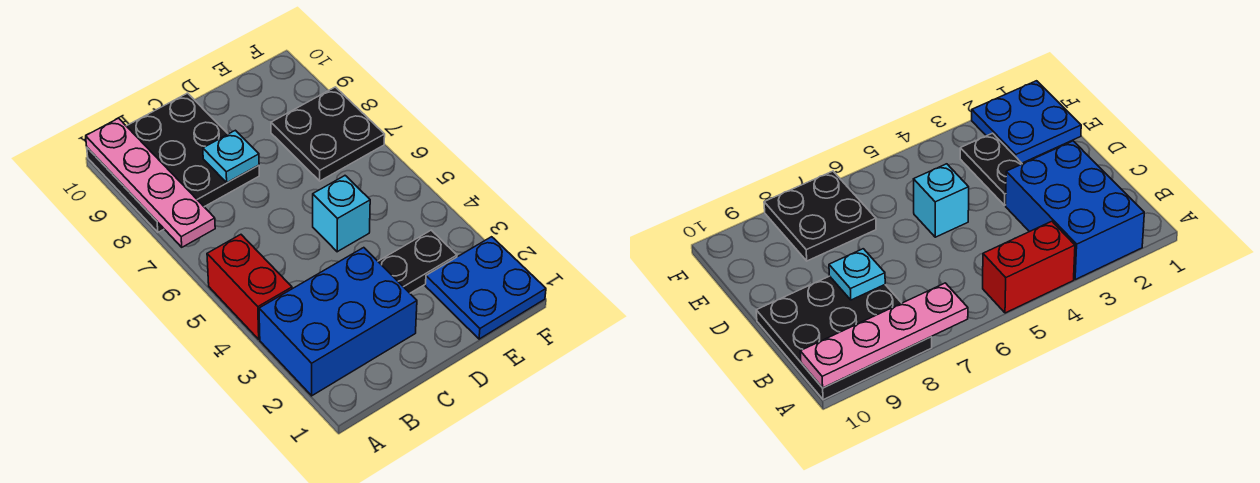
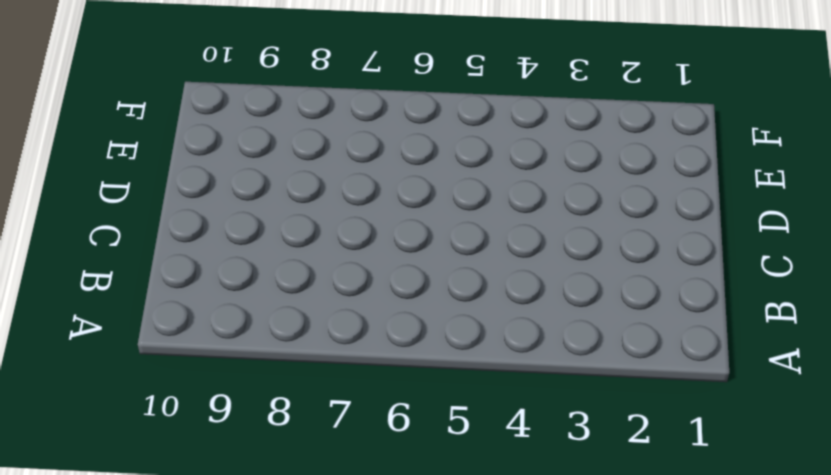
none -> blue 2x3 brick [259,248,417,396]
none -> red 1x2 brick [207,235,292,339]

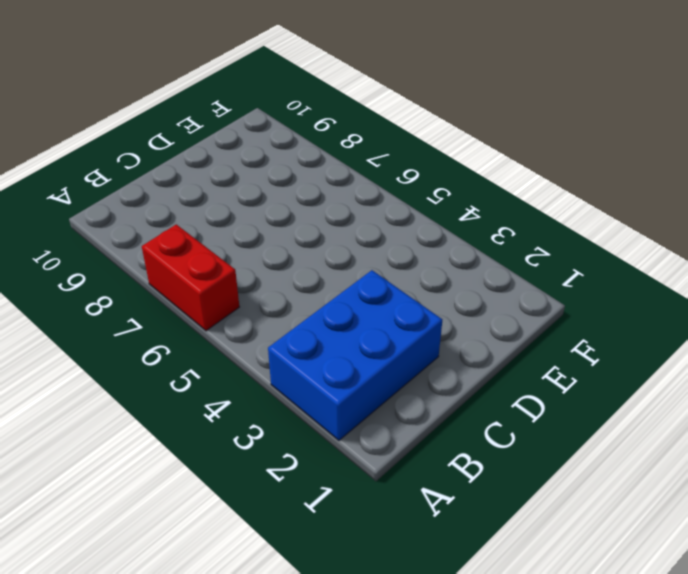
red 1x2 brick [142,224,239,331] -> red 1x2 brick moved to [207,235,292,339]
none -> black 3x3 plate [87,93,259,232]
none -> black 1x2 plate [378,230,457,293]

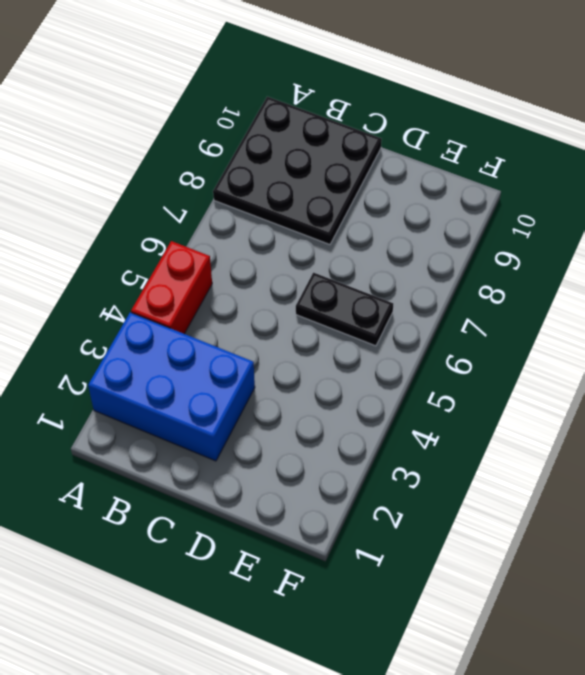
black 1x2 plate [296,273,393,346] -> black 1x2 plate moved to [378,230,457,293]
none -> cyan 1x1 brick [313,176,370,252]
none -> blue 2x2 plate [426,237,546,339]

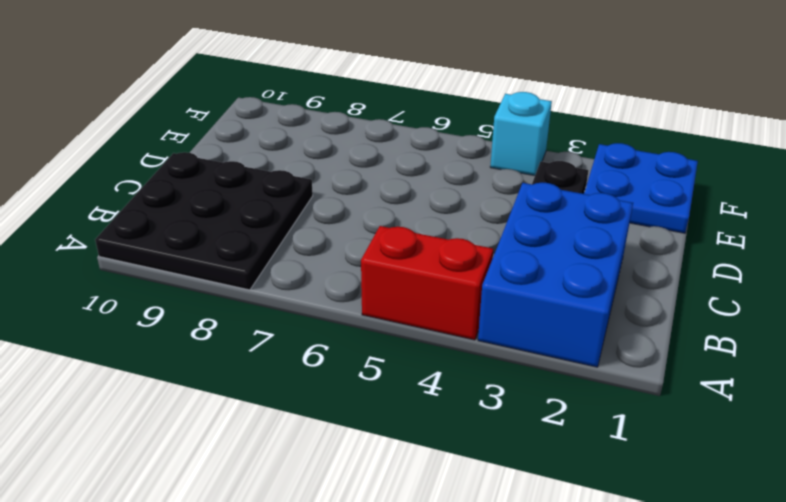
cyan 1x1 brick [490,92,552,176] -> cyan 1x1 brick moved to [313,176,370,252]
none -> black 2x2 plate [271,87,385,181]
none -> pink 1x4 plate [86,118,215,247]

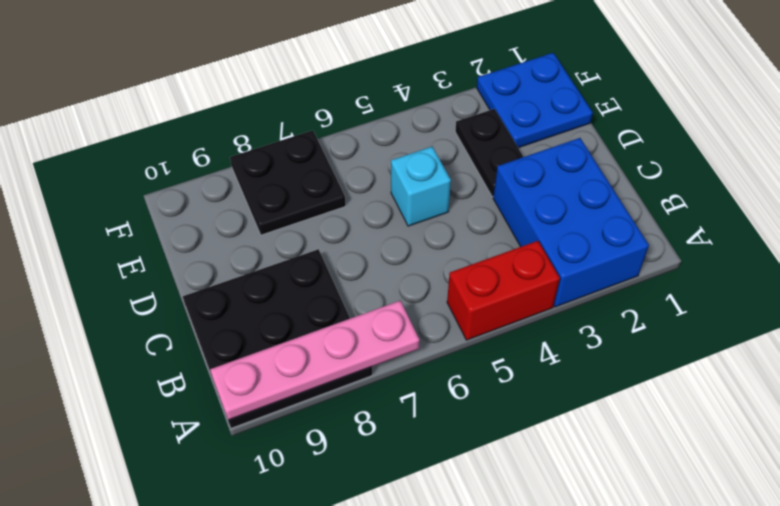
none -> cyan 1x1 plate [203,130,259,183]

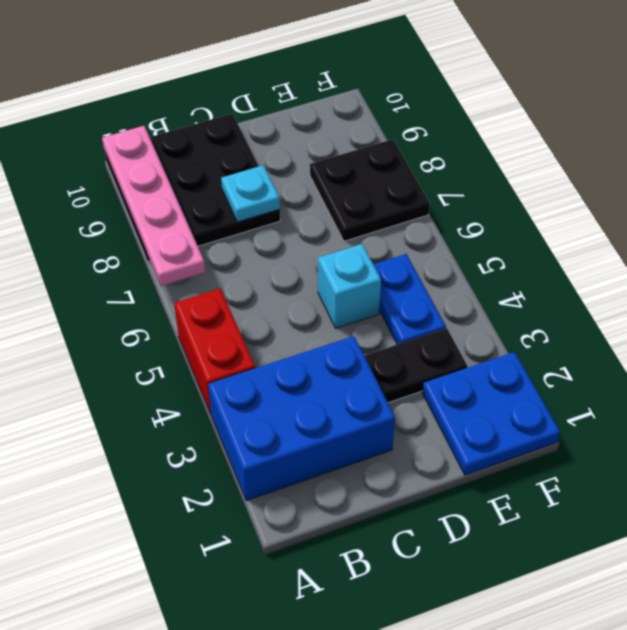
blue 1x2 plate [373,254,446,345] -> none

